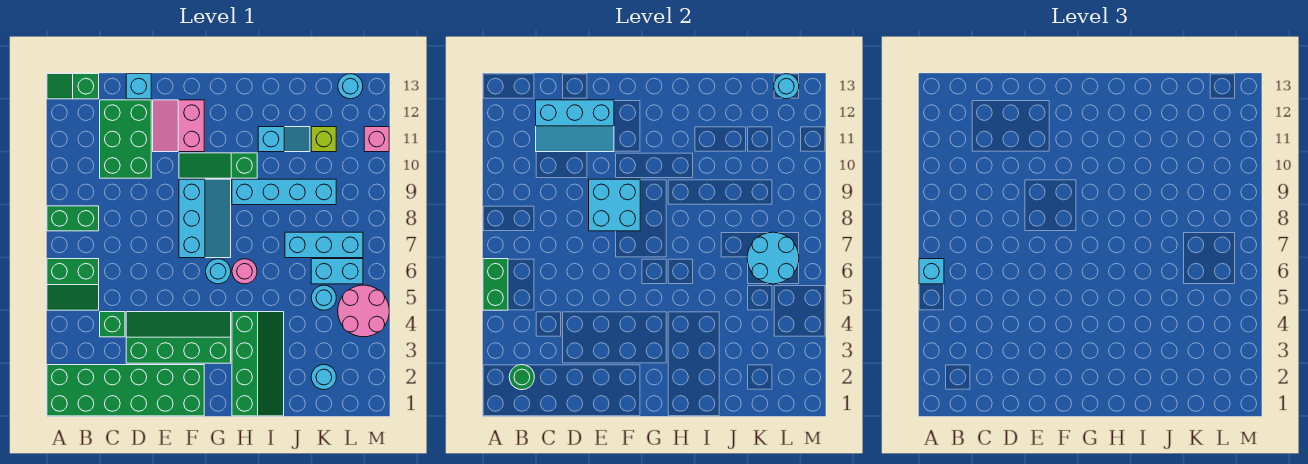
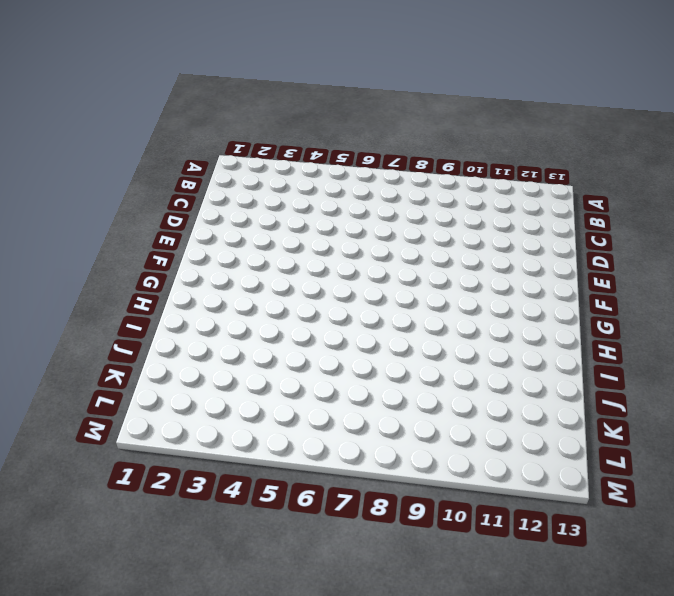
none -> green 2x6 brick [47,365,204,416]
none -> green 2x2 slope [47,259,99,310]
none -> green 1x2 brick [47,206,99,231]
none -> green 1x2 slope [47,74,99,99]

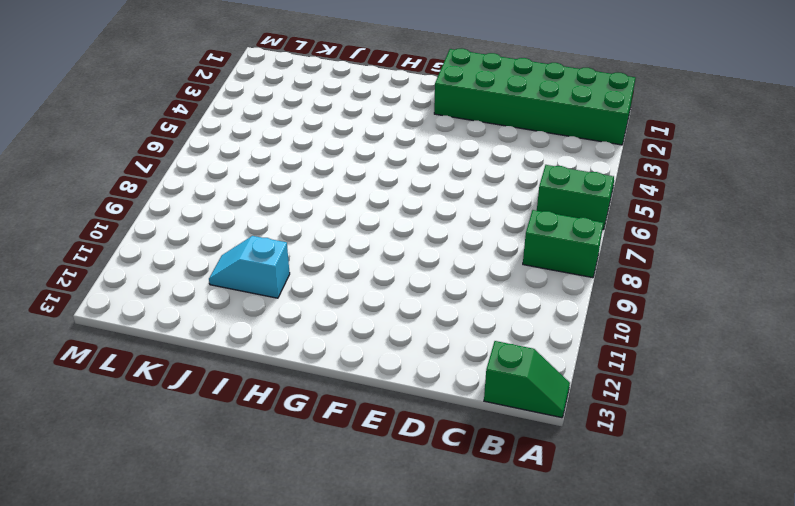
none -> green 1x1 brick [100,312,125,337]
none -> green 2x3 brick [100,100,151,178]
none -> green 2x4 slope [126,312,231,363]
none -> cyan 1x1 brick [126,74,151,99]

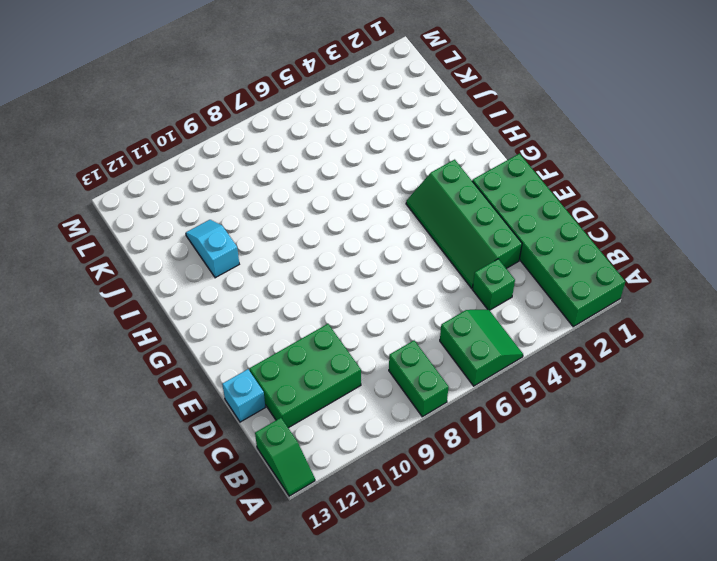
none -> pink 2x2 slope [153,100,204,152]
none -> cyan 2x3 slope [179,179,231,258]
none -> green 1x3 slope [179,153,257,178]
none -> cyan 1x1 round brick [206,259,231,284]

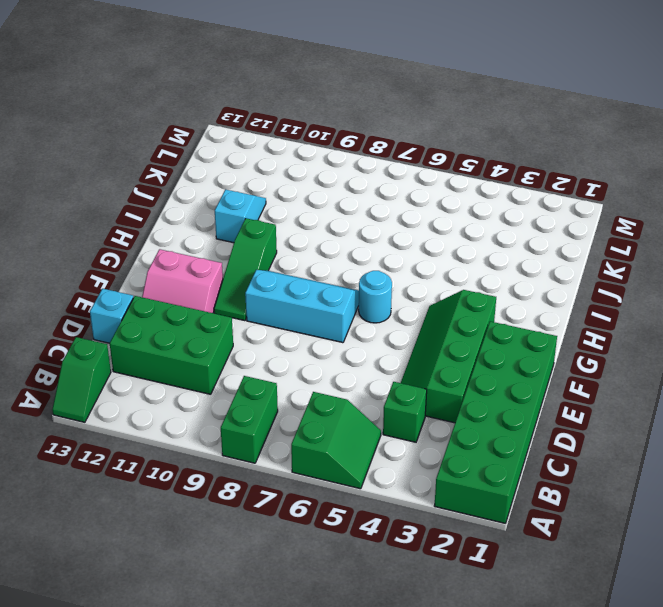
none -> green 2x4 slope [232,312,284,416]
none -> pink 1x1 round brick [232,259,257,284]
none -> cyan 1x4 brick [232,179,336,205]
none -> cyan 1x3 brick [285,232,363,258]

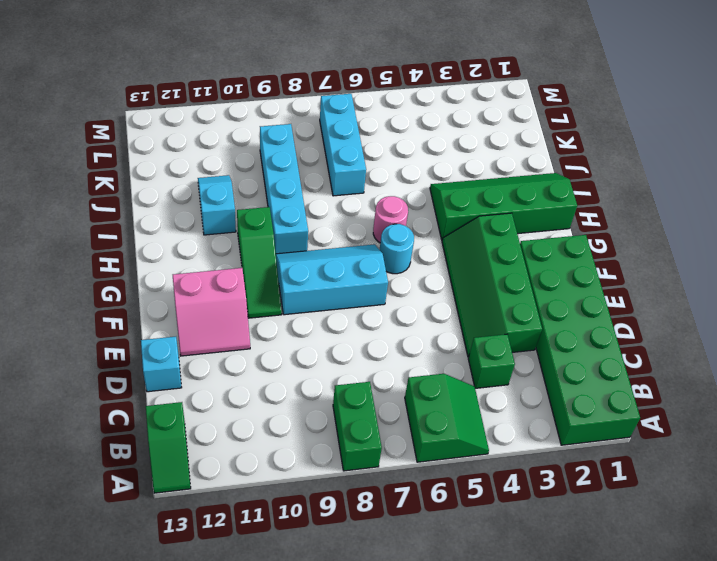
none -> green 2x3 brick [100,100,151,178]
none -> cyan 1x1 round brick [311,365,336,390]
none -> cyan 1x1 round brick [311,285,336,310]
none -> cyan 1x2 brick [311,259,363,284]

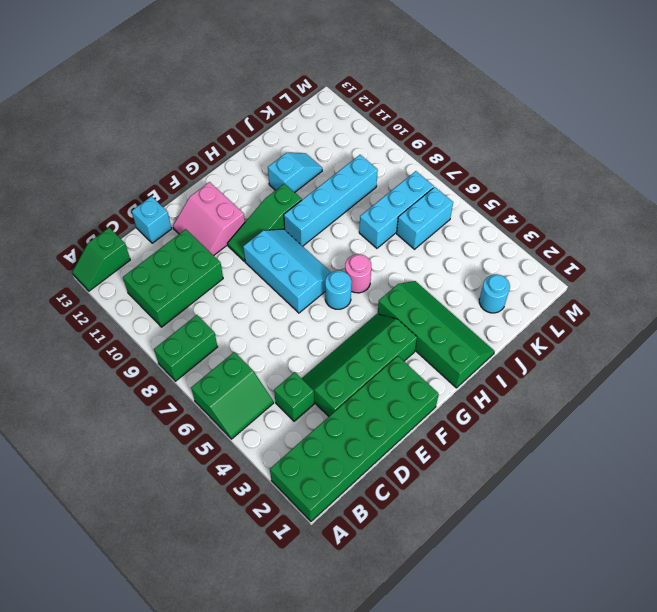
green 2x3 brick [123,229,223,327] -> green 2x3 brick turned to [100,100,151,178]
none -> cyan 1x1 round brick [311,285,336,310]
none -> lime 1x1 brick [311,127,336,152]
none -> pink 2x2 round brick [338,285,389,337]
none -> cyan 1x1 round brick [338,74,363,99]

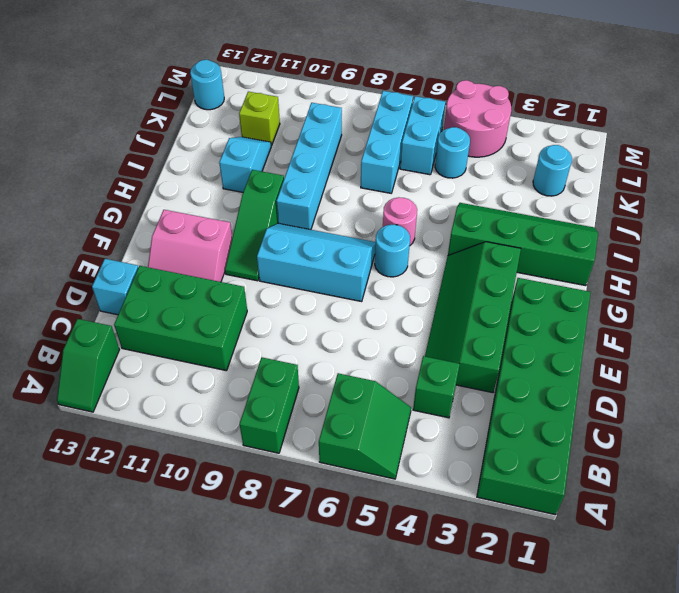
none -> pink 1x1 brick [364,127,389,152]
none -> green 1x2 brick [483,259,508,310]
none -> green 1x1 round brick [509,365,534,390]
none -> cyan 2x3 slope [536,100,614,152]

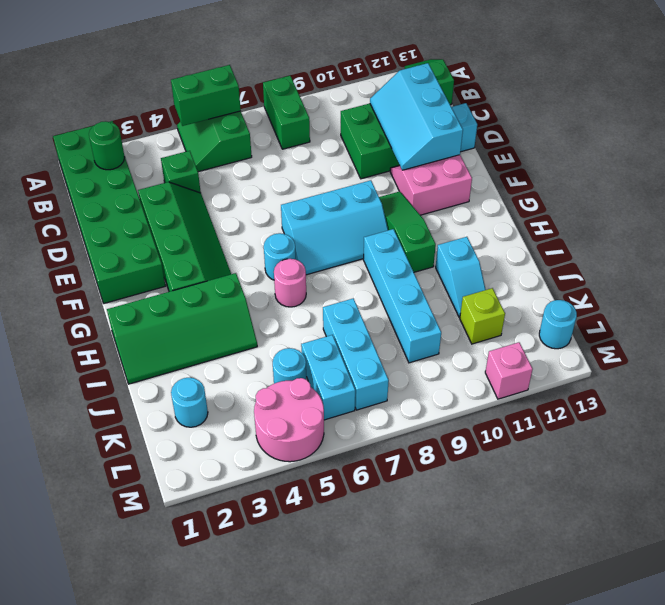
none -> cyan 2x2 brick [589,179,640,231]
none -> cyan 2x2 round brick [747,232,799,284]
none -> cyan 1x1 round brick [774,74,799,99]
none -> cyan 1x1 brick [919,259,944,284]

